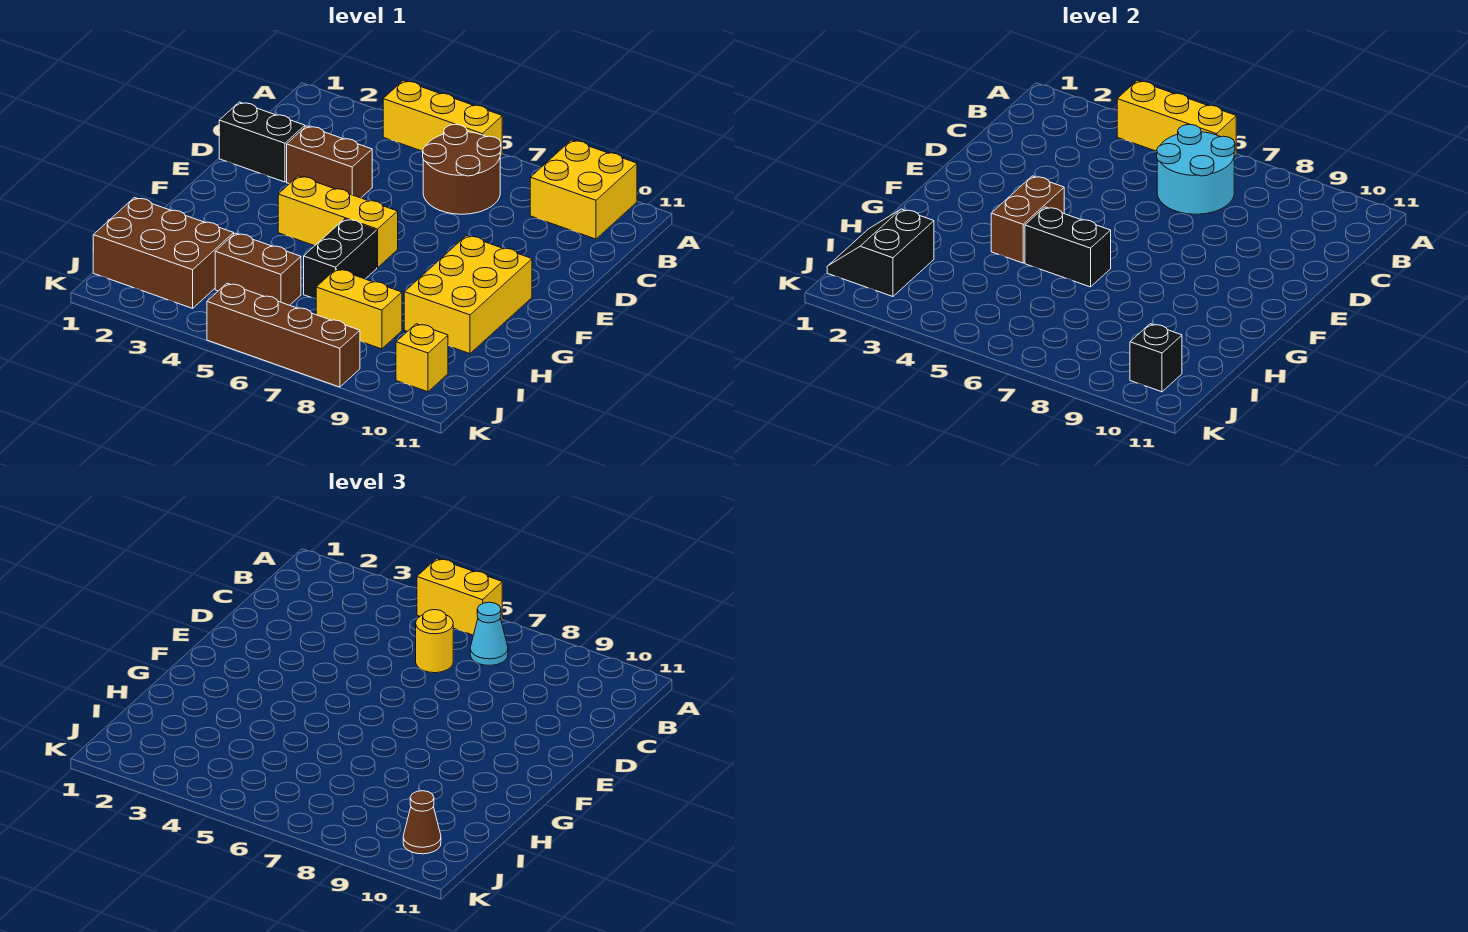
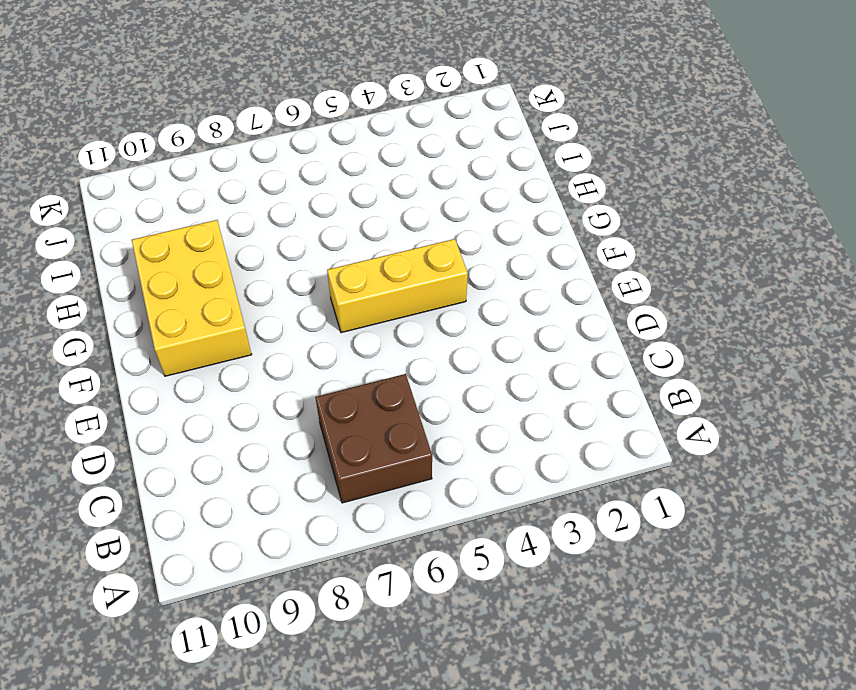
brown 2x2 brick [315,374,432,503] -> brown 2x2 round brick [422,124,501,214]
none -> yellow 1x3 brick [383,81,502,156]
none -> yellow 2x2 brick [530,140,637,239]
none -> black 1x2 brick [219,102,305,182]

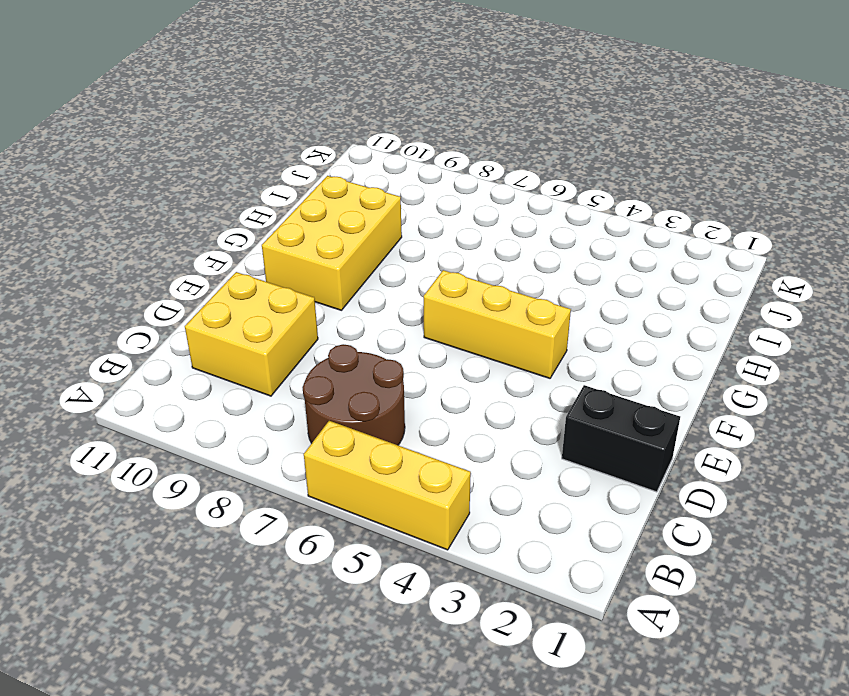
yellow 2x2 brick [185,272,318,396] -> yellow 2x2 brick moved to [530,140,637,239]
none -> brown 1x2 brick [287,126,372,198]
none -> black 1x2 brick [304,219,377,299]
none -> brown 2x3 brick [93,198,234,308]

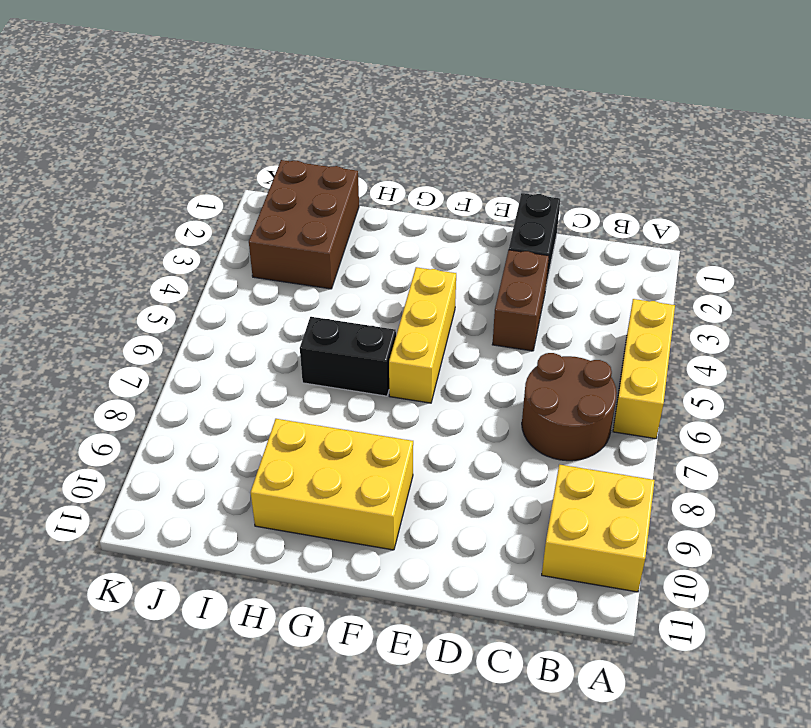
none -> brown 1x2 brick [215,233,301,305]
none -> yellow 1x2 brick [316,269,402,349]
none -> yellow 1x1 brick [396,324,448,392]

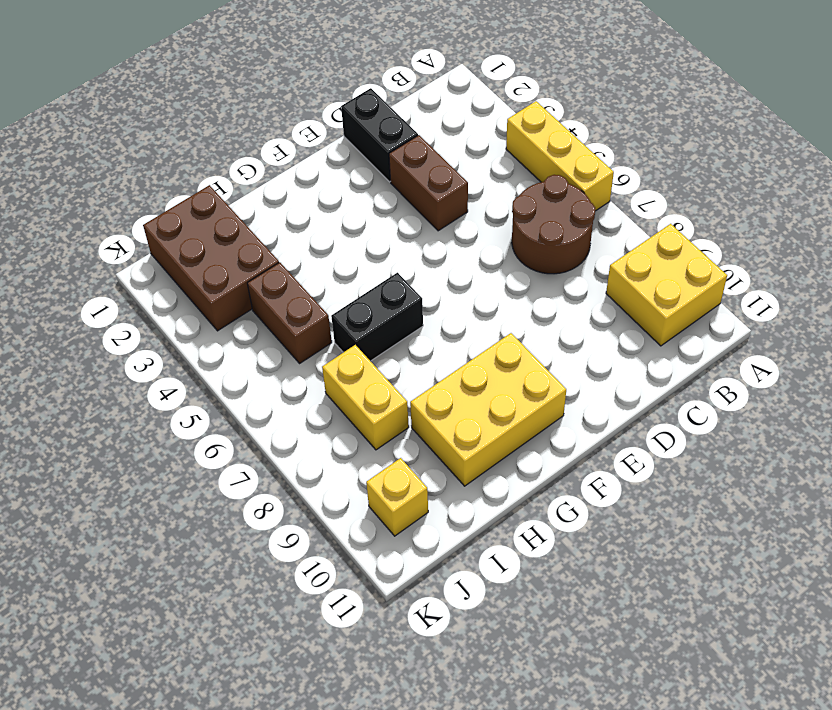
none -> yellow 1x3 brick [278,176,398,268]
none -> brown 1x4 brick [207,283,360,387]
none -> yellow 1x3 brick [1117,81,1236,156]

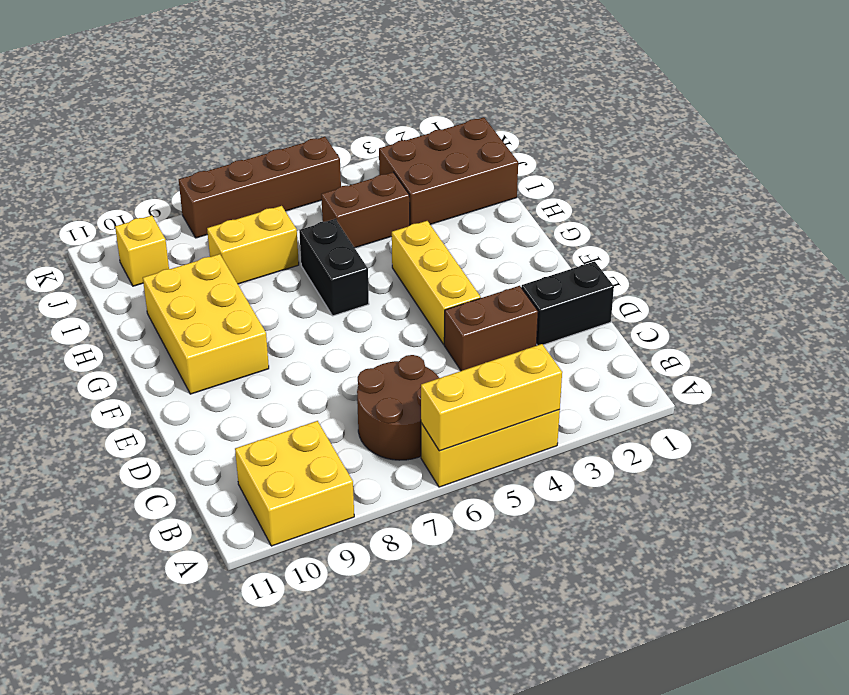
yellow 1x3 brick [392,221,481,344] -> yellow 1x3 brick turned to [278,176,398,268]
none -> cyan 2x2 round brick [1156,124,1235,214]
none -> brown 1x2 brick [991,176,1064,263]
none -> black 1x2 brick [1025,207,1111,287]

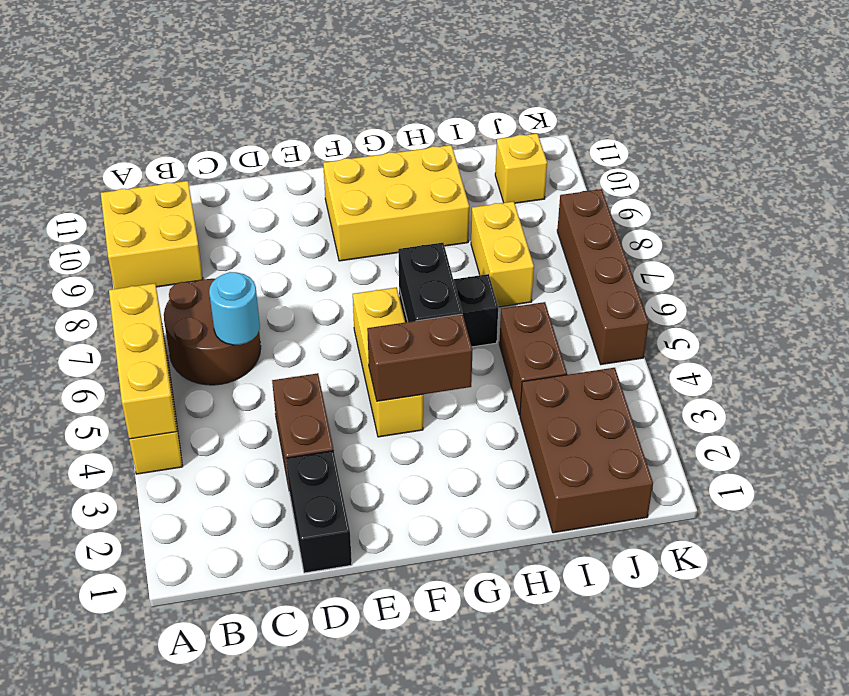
cyan 1x1 round brick [209,272,260,345] -> cyan 2x2 round brick [1156,124,1235,214]
none -> black 2x2 slope [827,209,934,296]
none -> black 1x1 brick [1130,324,1182,392]
none -> yellow 1x2 brick [417,559,502,635]

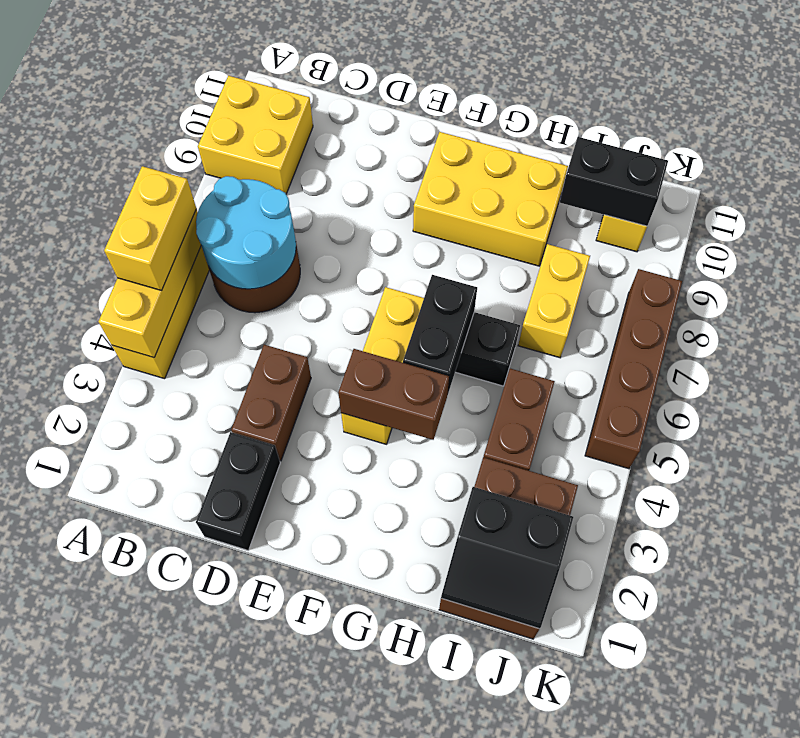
black 1x2 brick [560,137,668,226] -> black 1x1 brick [1130,324,1182,392]
none -> cyan 1x1 cone [470,602,508,665]
none -> yellow 1x1 round brick [416,610,453,673]
none -> brown 1x1 cone [403,791,441,854]

